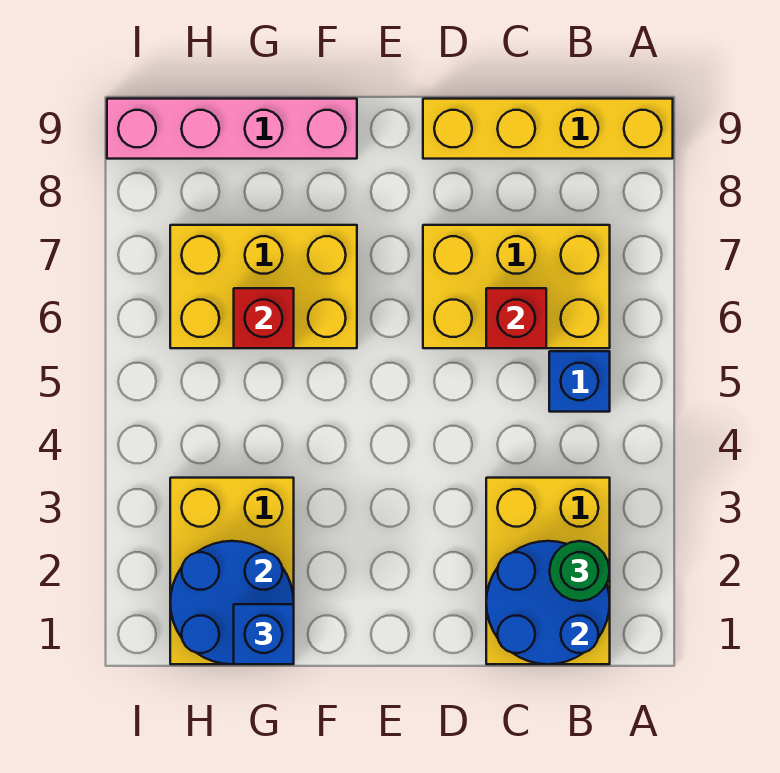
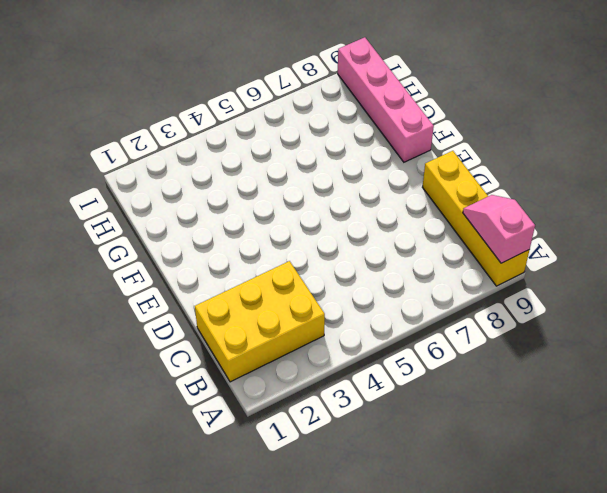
pink 1x2 slope [463,195,535,263] -> none
none -> blue 1x1 brick [549,351,610,412]
none -> yellow 2x3 brick [423,225,610,348]
none -> yellow 2x3 brick [170,225,357,348]

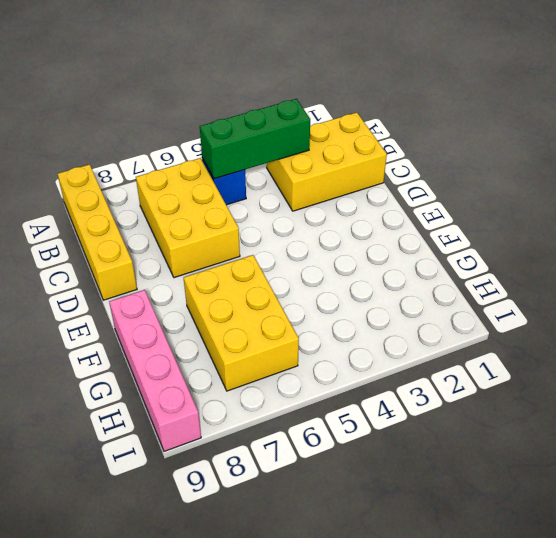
green 1x3 brick [200,99,310,179] -> none
none -> yellow 2x3 brick [170,478,294,664]
none -> blue 2x2 round brick [486,541,610,664]
none -> red 1x1 brick [486,288,546,348]

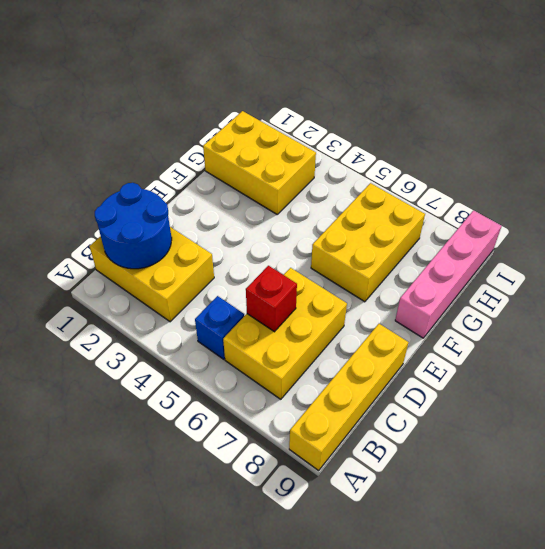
none -> blue 2x2 round brick [170,541,294,664]
none -> red 1x1 brick [234,288,294,348]
none -> green 1x1 round brick [550,541,610,601]

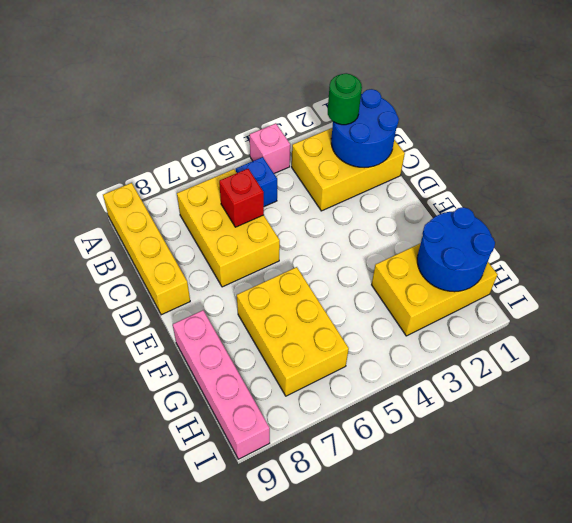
pink 1x1 brick [250,123,290,173] -> none
none -> red 1x1 brick [234,288,294,348]
none -> blue 1x1 brick [234,604,294,664]

